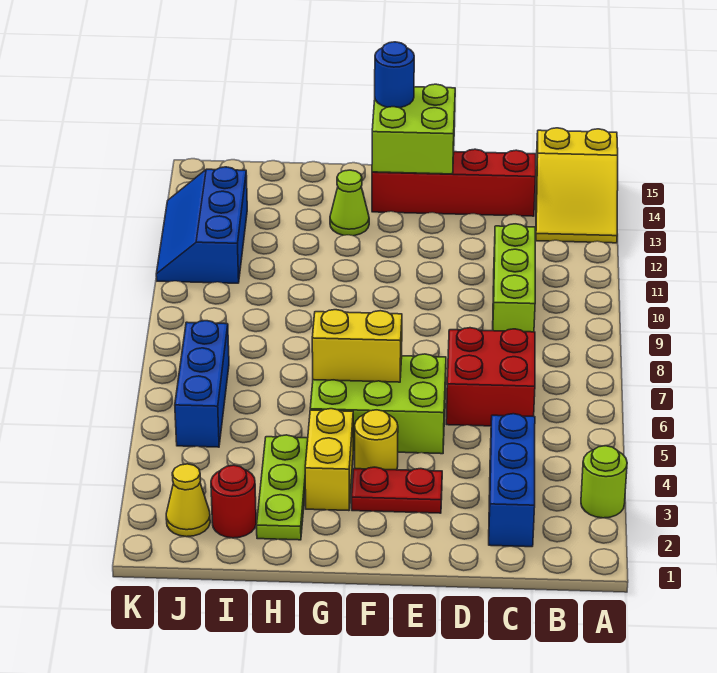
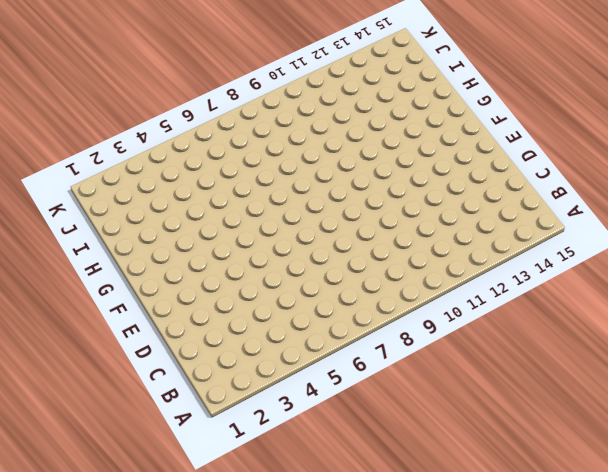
none -> lime 1x1 round brick [581,446,627,518]
none -> yellow 2x3 slope [536,128,618,243]
none -> blue 1x3 brick [489,414,535,547]

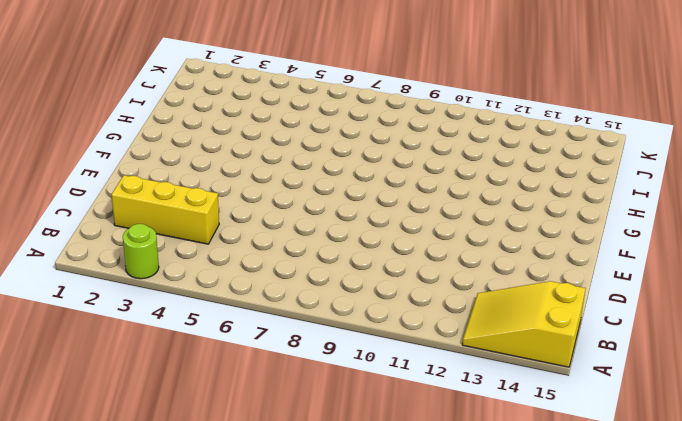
yellow 1x3 brick [111,175,219,244] -> blue 1x3 brick [489,414,535,547]
none -> red 2x2 brick [446,328,535,426]
none -> lime 1x3 brick [493,224,535,332]
none -> red 1x4 brick [372,149,536,216]

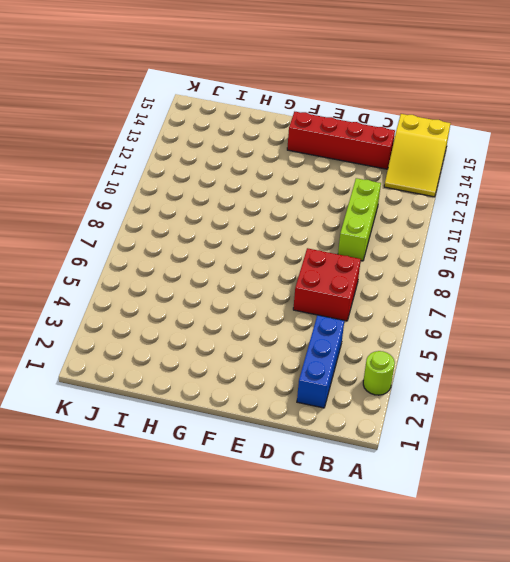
none -> red 1x2 plate [352,467,442,513]
none -> lime 2x3 brick [310,354,446,454]
none -> yellow 1x1 round brick [355,410,398,470]

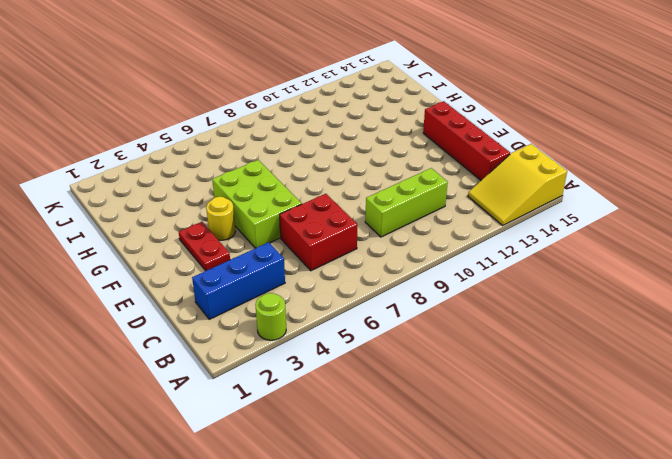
none -> yellow 1x2 brick [305,409,353,511]
none -> lime 1x1 cone [330,170,369,236]
none -> lime 1x3 plate [257,435,308,540]

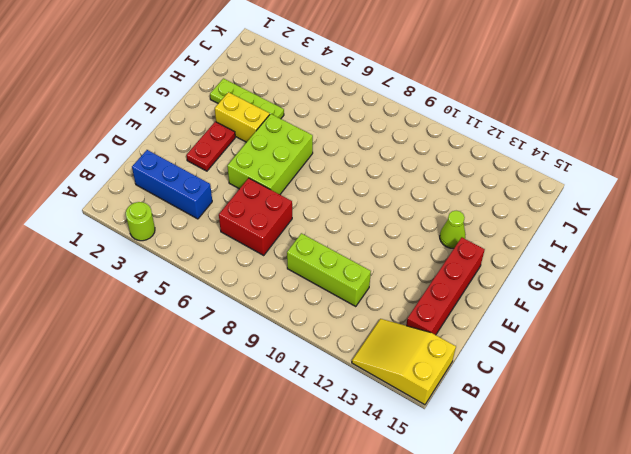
none -> yellow 1x1 round brick [355,410,398,470]
none -> red 1x1 round brick [211,465,256,538]
none -> yellow 1x1 cone [166,464,210,537]

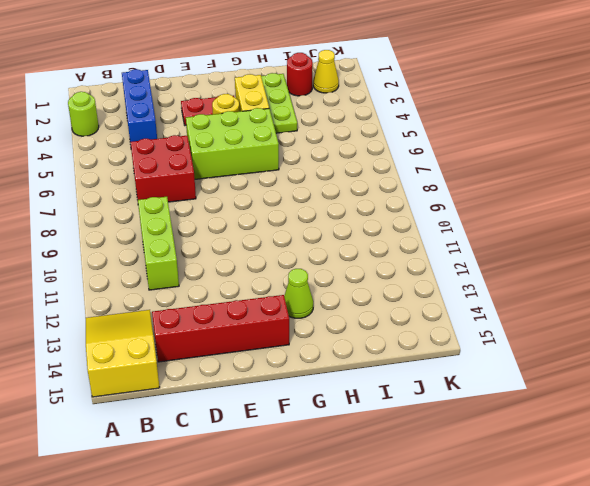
none -> blue 1x3 brick [175,321,229,447]
none -> blue 2x3 slope [156,167,247,283]
none -> lime 2x2 brick [372,84,455,174]

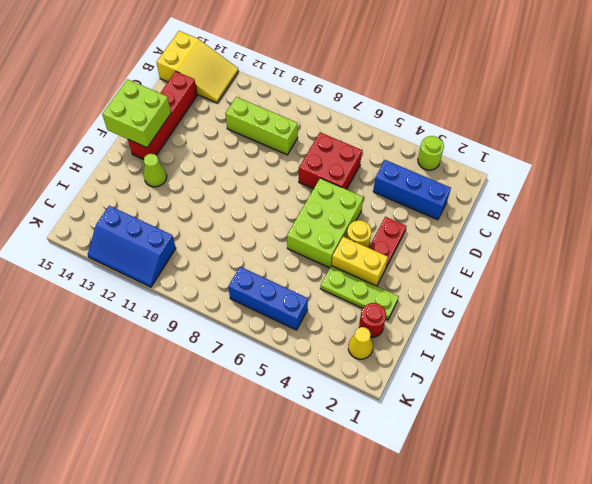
none -> yellow 1x2 brick [312,310,402,382]
none -> blue 1x1 round brick [375,42,414,108]

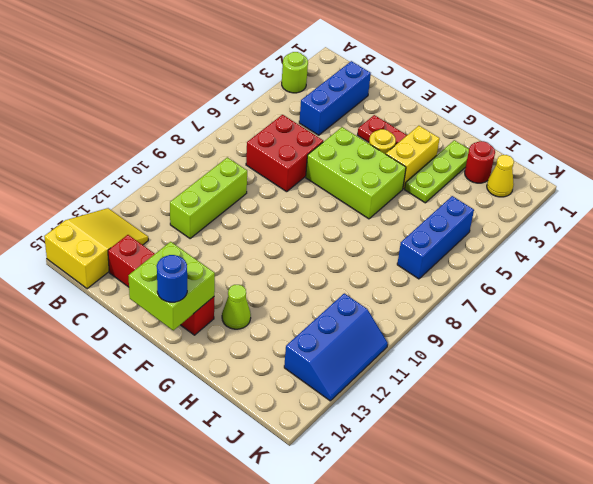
none -> yellow 1x2 brick [312,310,402,382]

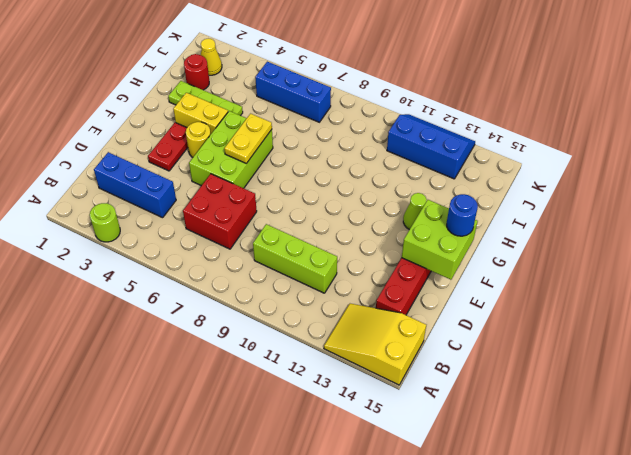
yellow 1x2 plate [224,114,272,163] -> yellow 1x2 brick [312,310,402,382]

